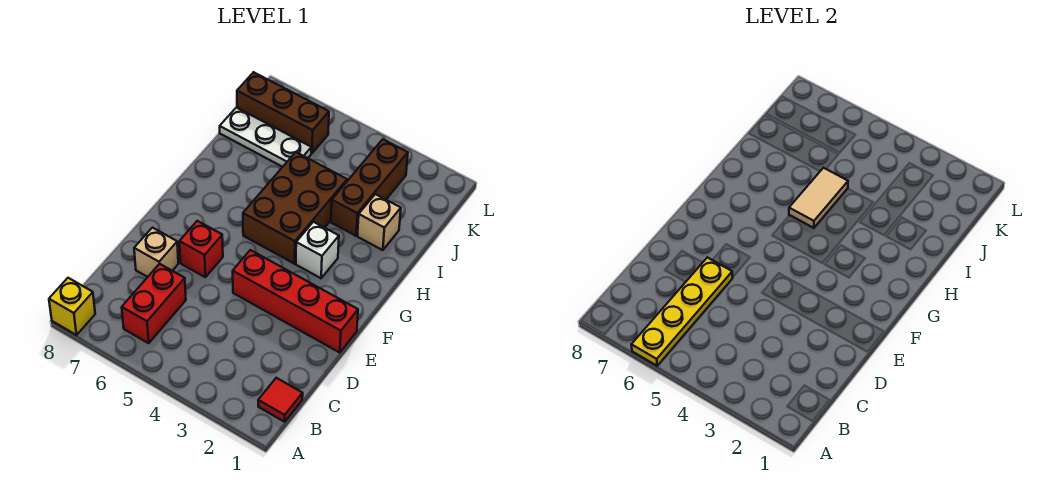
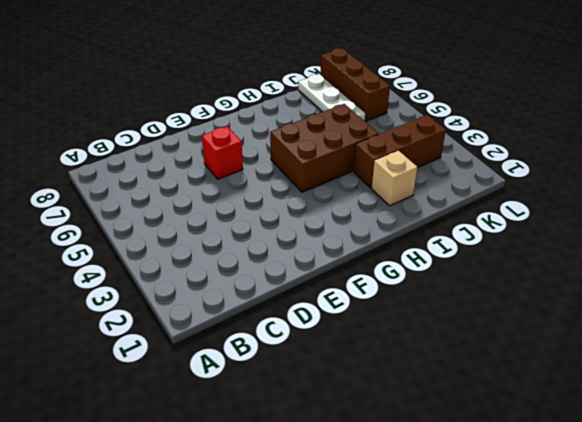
none -> yellow 1x1 brick [49,278,95,335]
none -> red 1x1 tile [258,378,303,422]
none -> red 1x2 brick [122,264,186,343]

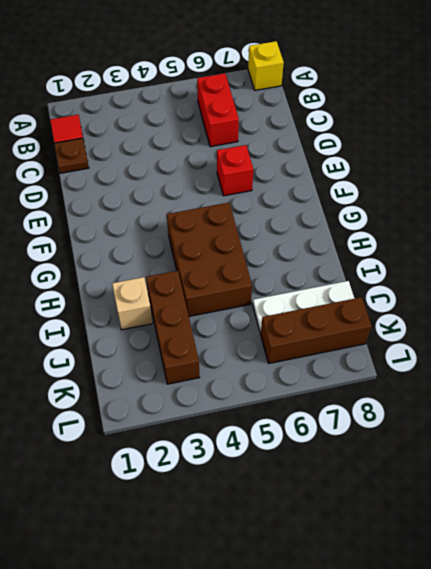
brown 1x1 plate [54,138,89,173] -> none
none -> tan 1x1 brick [134,228,178,277]
none -> red 1x4 brick [233,250,358,353]
none -> white 1x1 brick [296,222,339,278]

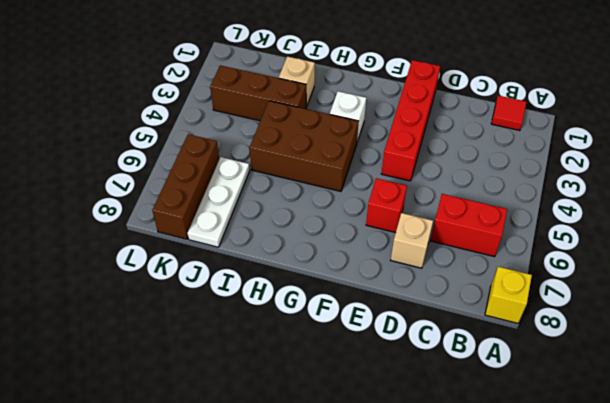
none -> yellow 1x4 plate [631,257,733,366]
none -> tan 1x2 tile [789,168,848,228]

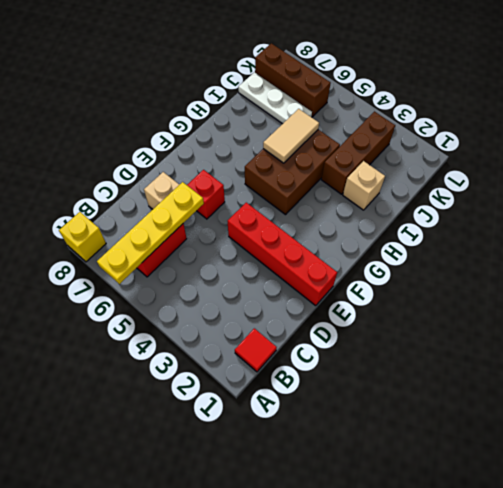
none -> white 1x1 brick [296,222,339,278]

